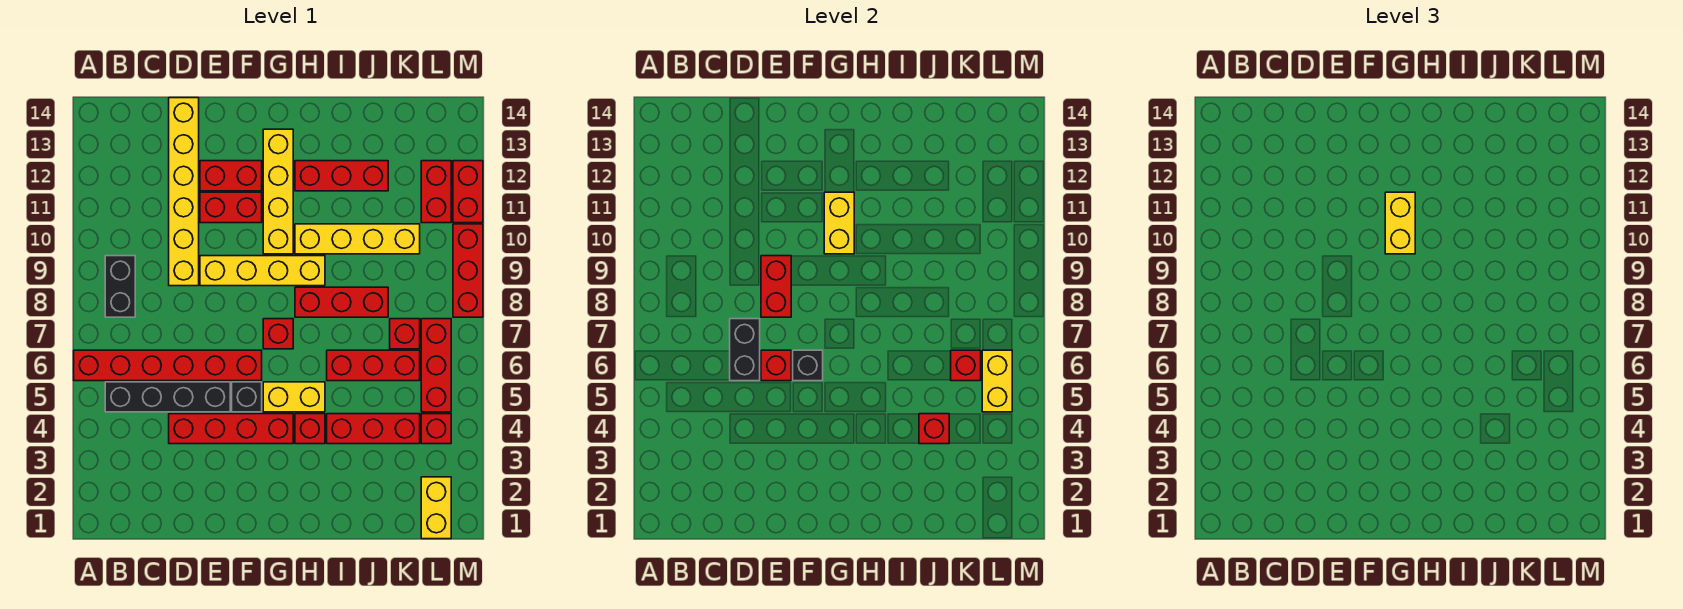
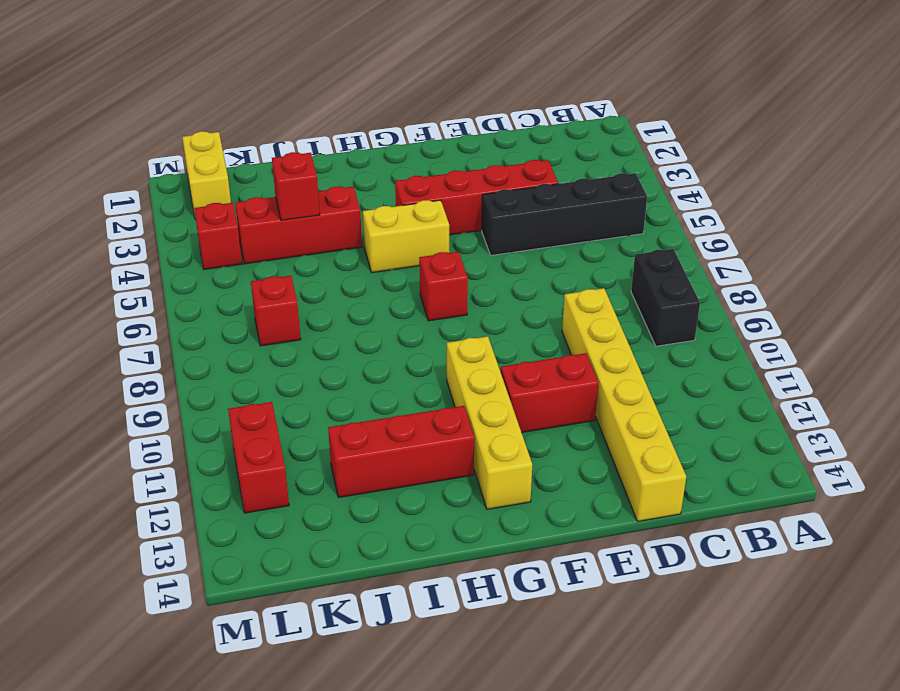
none -> red 1x6 brick [74,350,262,381]
none -> yellow 1x4 brick [200,256,325,286]
none -> red 1x2 brick [200,161,262,191]
none -> black 1x1 brick [232,382,262,412]

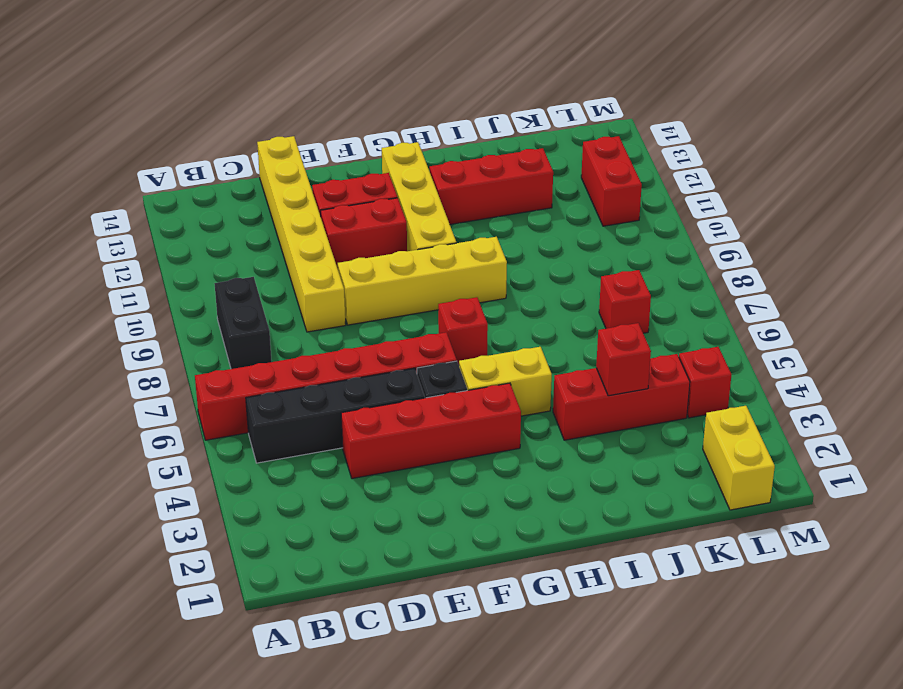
none -> red 1x1 brick [295,414,325,444]
none -> red 1x3 brick [295,287,388,317]
none -> yellow 1x4 brick [295,224,420,254]
none -> red 1x3 brick [327,350,420,381]

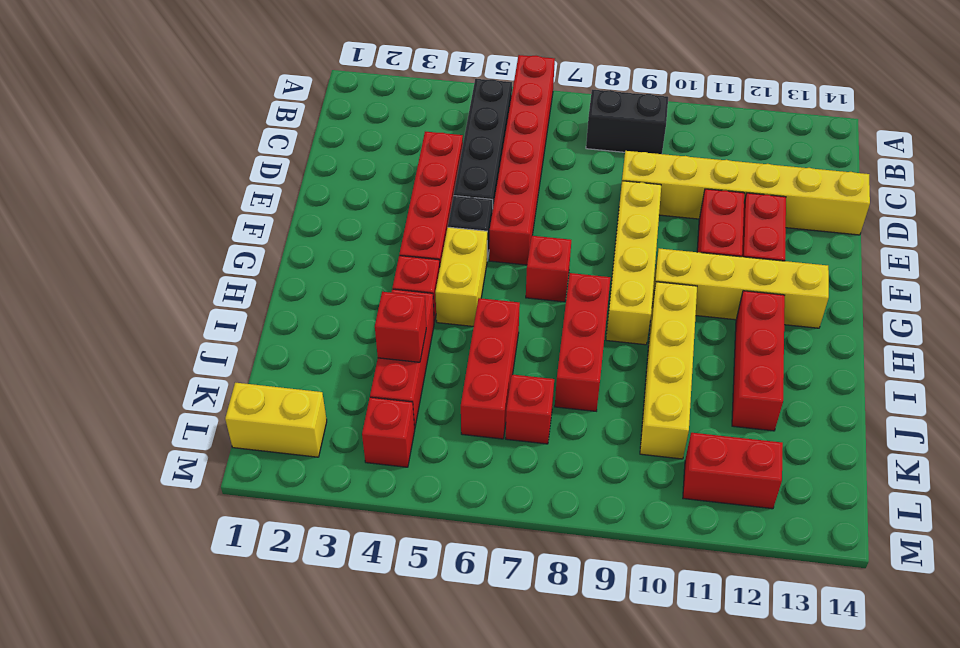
none -> red 1x3 brick [421,319,451,412]
none -> red 1x3 brick [453,224,483,317]
none -> red 1x2 brick [453,161,483,223]
none -> black 1x2 brick [730,319,760,381]

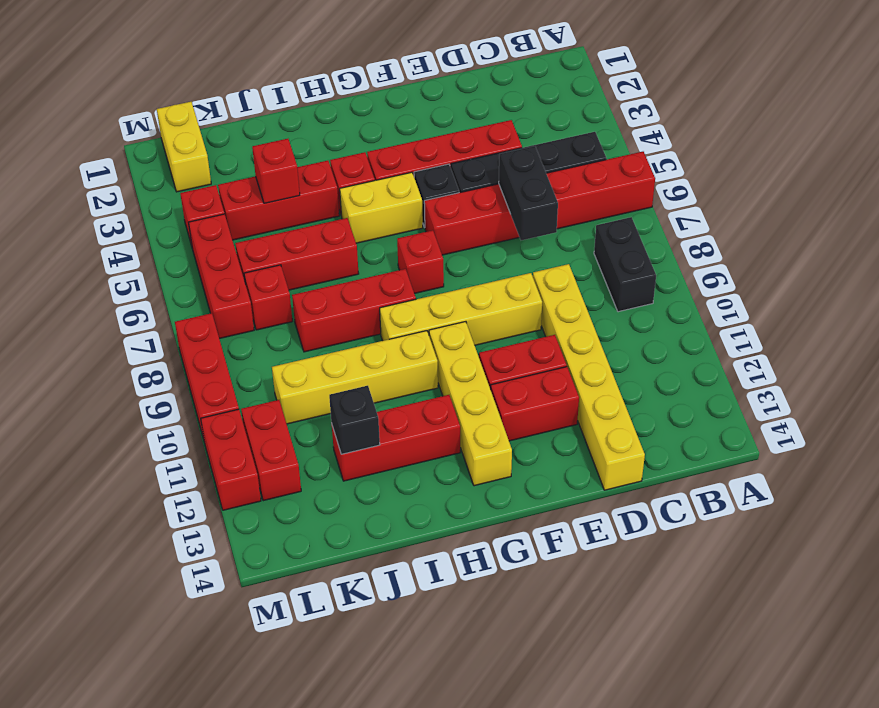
black 1x1 brick [329,386,380,454] -> black 1x1 brick moved to [793,350,823,381]
none -> red 1x1 brick [761,350,791,381]
none -> red 1x2 brick [761,256,791,317]
none -> yellow 1x2 brick [824,192,854,254]
none -> red 1x1 brick [951,350,981,381]

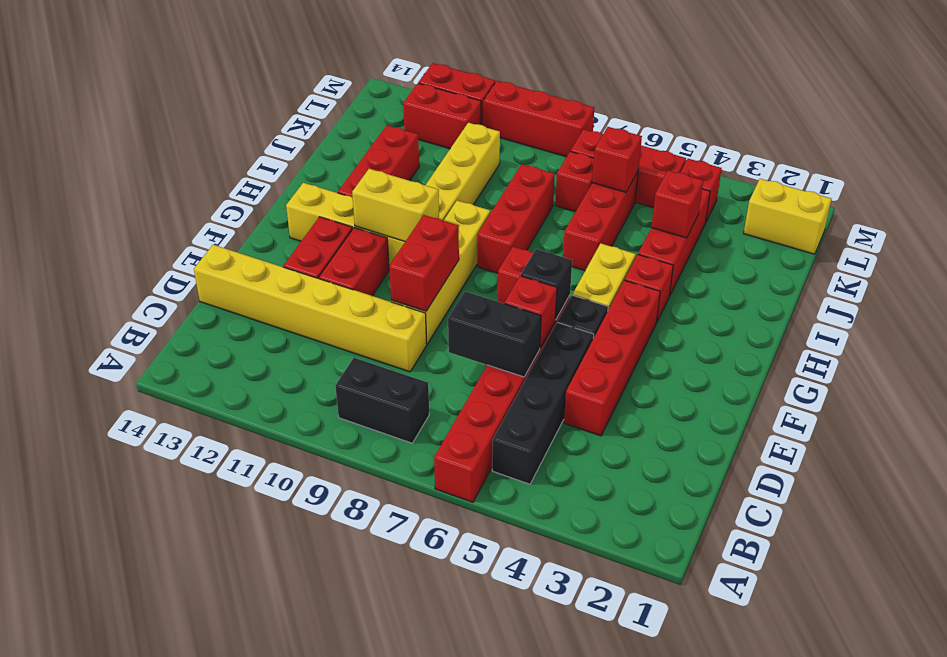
red 1x2 brick [389,215,459,311] -> red 1x2 brick turned to [761,256,791,317]
none -> yellow 1x2 brick [982,350,1012,412]
none -> yellow 1x2 brick [1385,192,1415,254]

